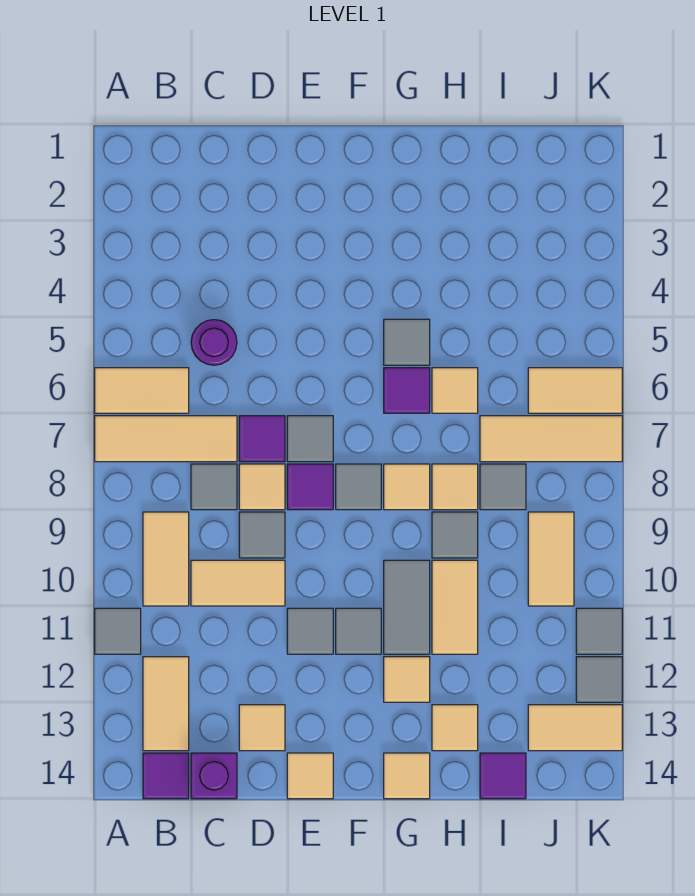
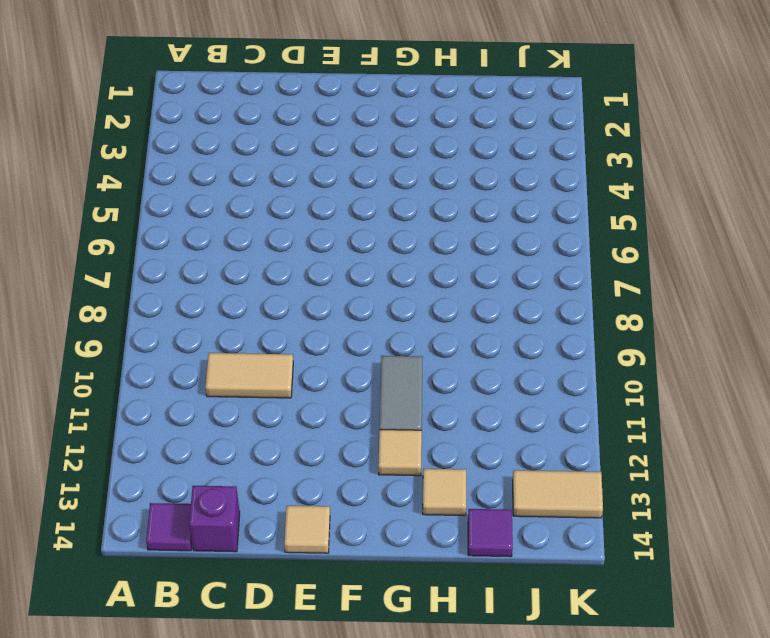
none -> tan 1x2 tile [95,368,189,413]
none -> tan 1x3 tile [95,416,237,462]
none -> grey 1x1 tile [95,608,141,654]
none -> tan 1x2 tile [143,512,189,606]

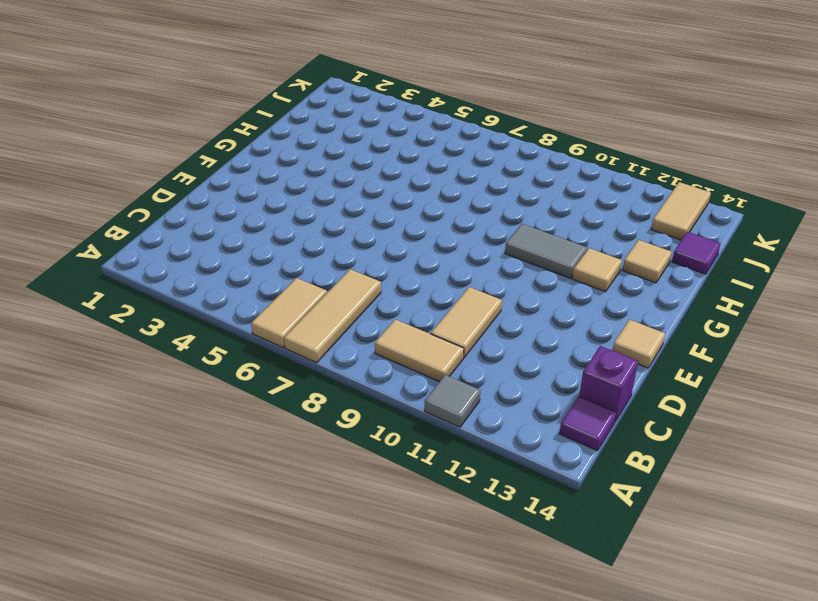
none -> tan 1x2 tile [143,657,189,751]
none -> purple 1x1 round brick [191,320,237,365]
none -> grey 1x1 tile [191,464,237,510]
none -> purple 1x1 tile [239,416,285,462]

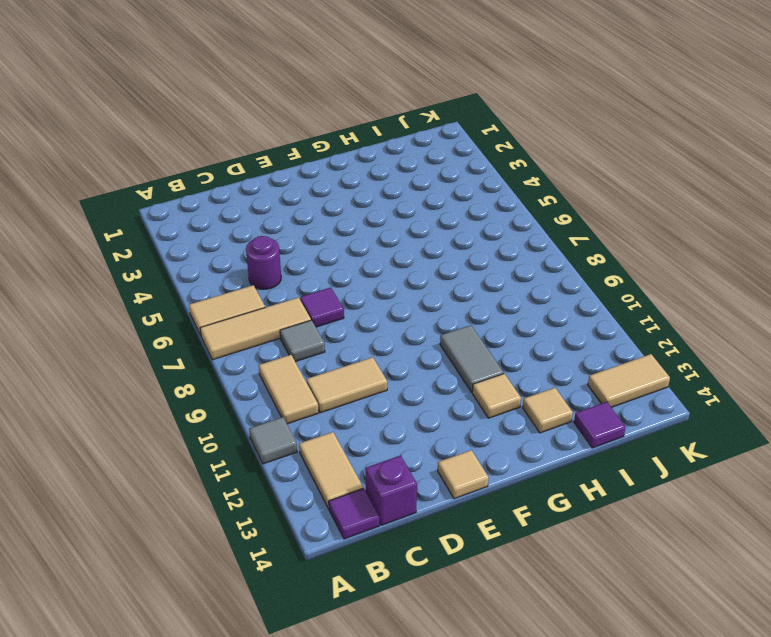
none -> tan 1x1 tile [239,464,285,510]
none -> grey 1x1 tile [239,512,285,558]
none -> tan 1x1 tile [239,705,285,751]
none -> grey 1x1 tile [287,416,333,462]

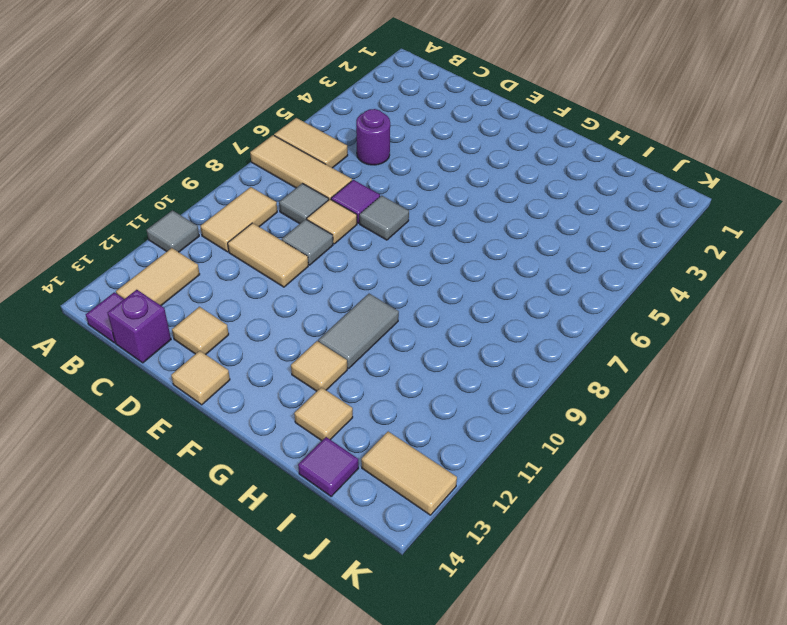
none -> purple 1x1 tile [287,464,333,510]
none -> grey 1x1 tile [287,608,333,654]
none -> grey 1x1 tile [336,464,381,510]
none -> grey 1x1 tile [336,608,381,654]

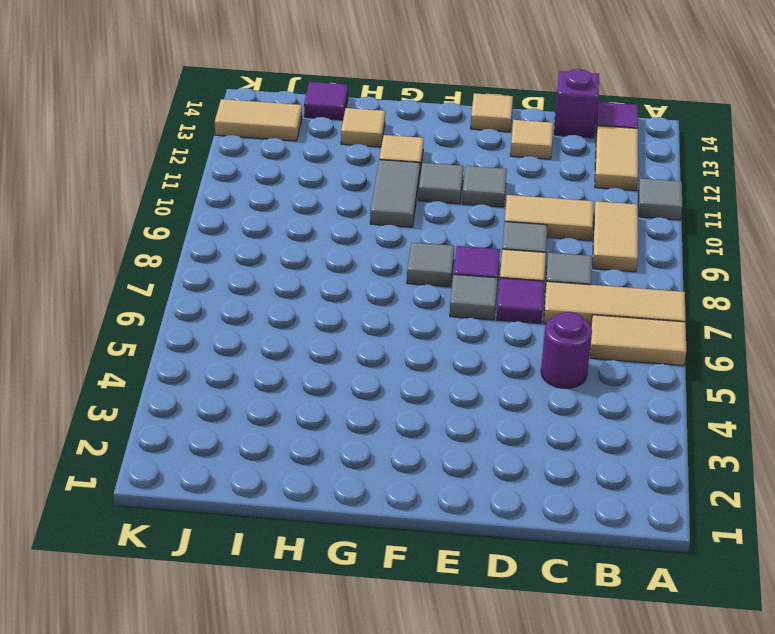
none -> grey 1x1 tile [384,319,430,365]
none -> purple 1x1 tile [384,368,430,413]
none -> tan 1x1 tile [384,464,430,510]
none -> tan 1x1 tile [384,753,430,799]

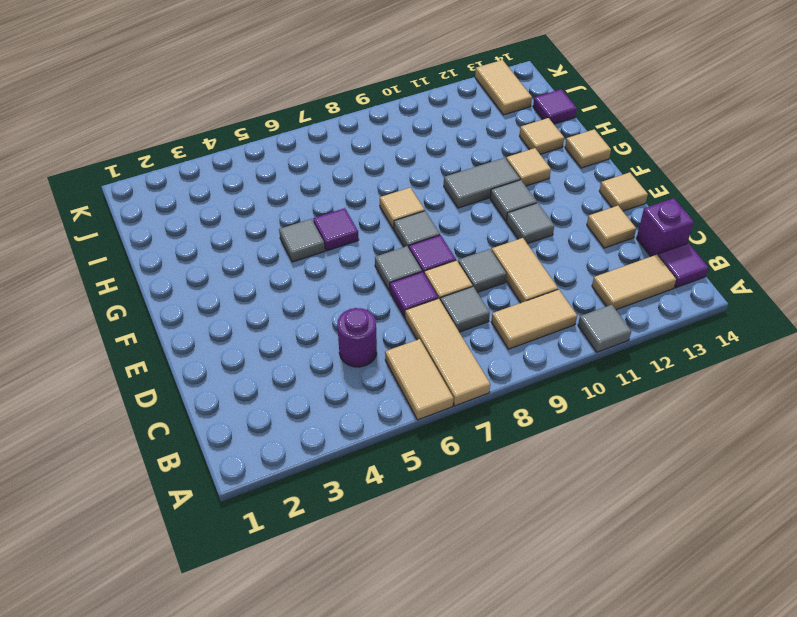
none -> tan 1x1 tile [432,368,478,413]
none -> tan 1x1 tile [432,464,478,510]
none -> grey 1x1 tile [432,512,478,558]
none -> tan 1x2 tile [432,560,478,654]

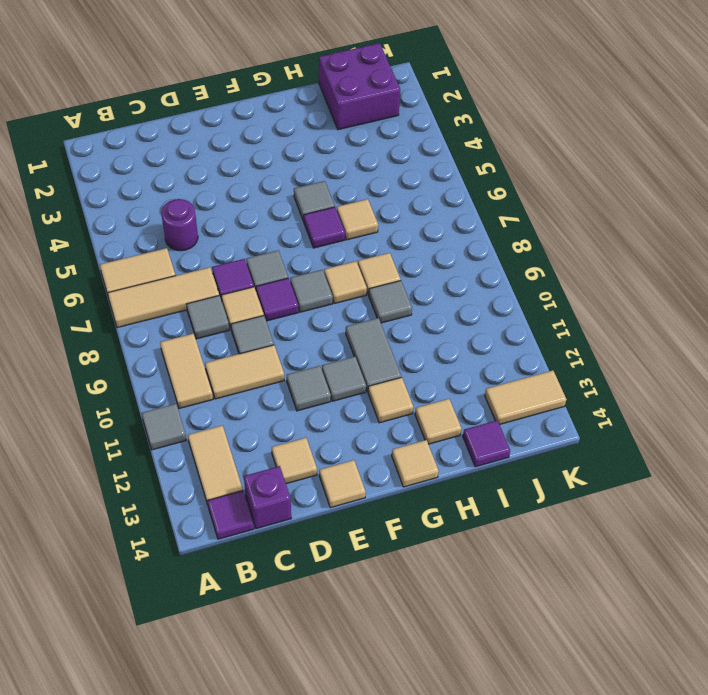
purple 2x2 brick [319,43,400,130] -> none
none -> tan 1x2 tile [432,560,478,654]
none -> tan 1x3 tile [480,416,622,462]
none -> grey 1x1 tile [480,464,526,510]
none -> tan 1x2 tile [528,368,622,413]

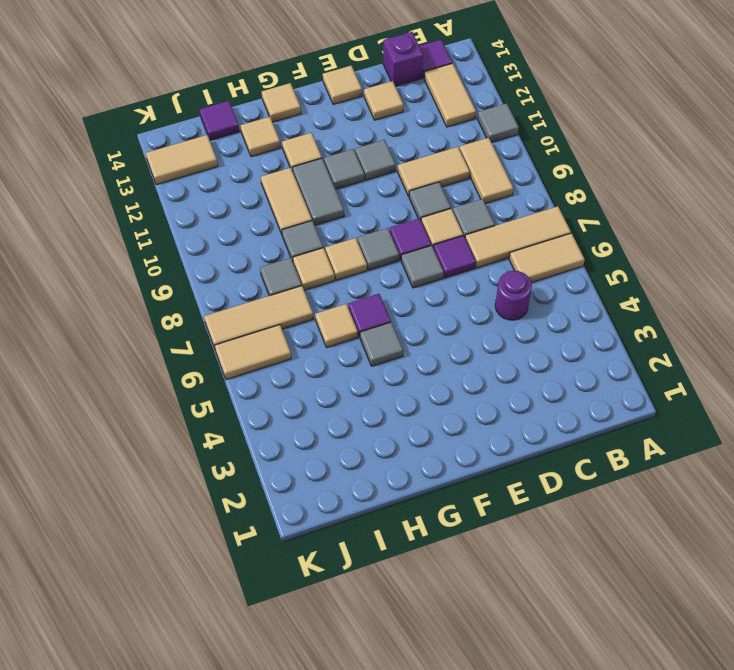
none -> tan 1x2 tile [528,512,574,606]
none -> grey 1x1 tile [576,608,622,654]
none -> grey 1x1 tile [576,657,622,702]

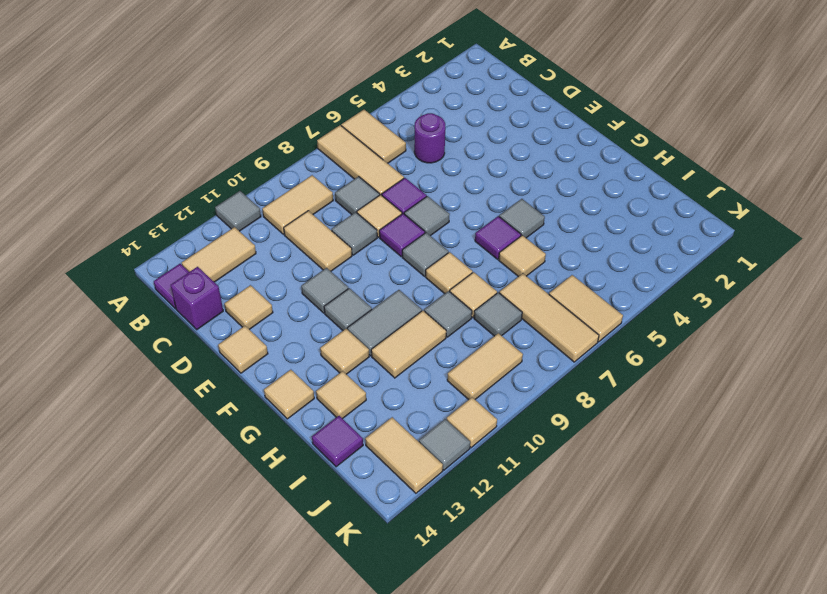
tan 1x1 tile [446,397,497,448] -> grey 1x1 tile [576,608,622,654]

